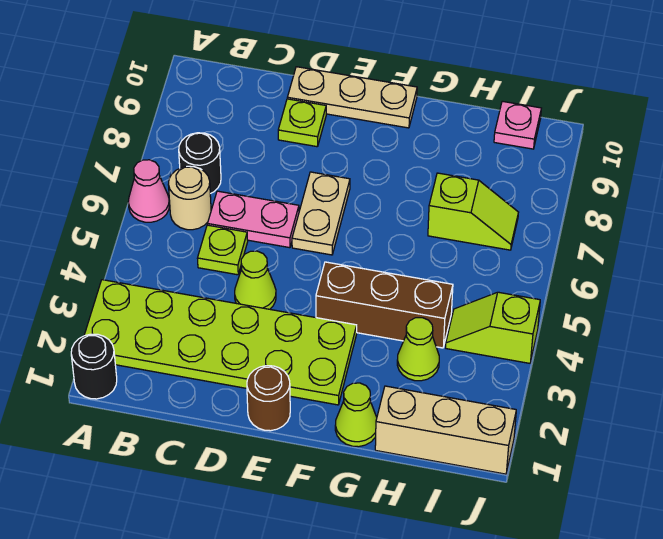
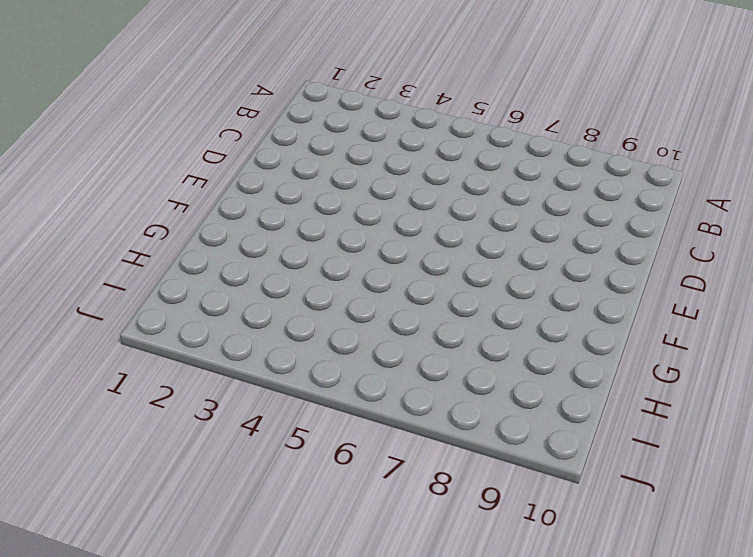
none -> black 1x1 round brick [71,334,117,399]
none -> lime 2x6 plate [84,280,357,405]
none -> pink 1x1 cone [128,160,170,222]

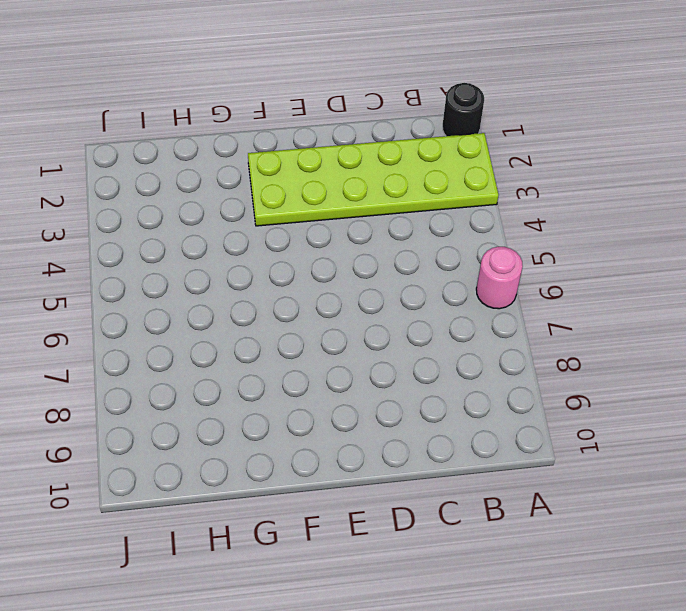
pink 1x1 round brick [476,247,523,309] -> pink 1x1 cone [128,160,170,222]
none -> tan 1x1 round brick [168,166,211,230]
none -> black 1x1 round brick [179,133,221,194]
none -> lime 1x1 plate [197,225,248,275]

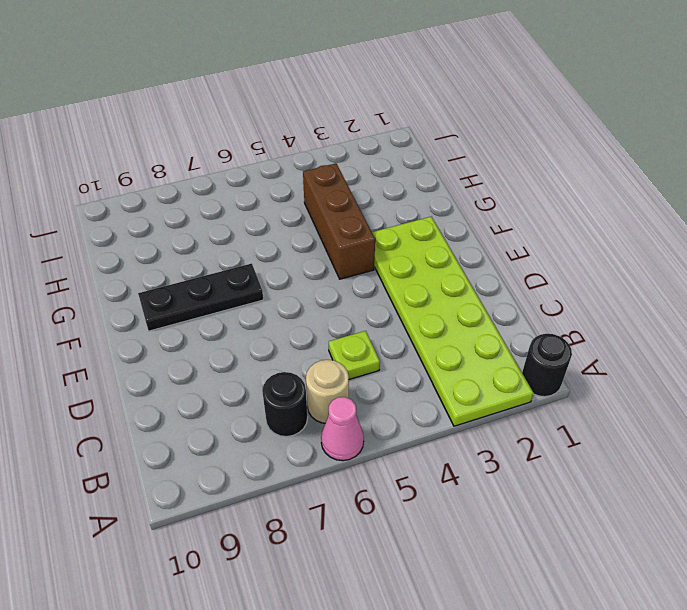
black 1x3 plate [138,263,263,331] -> none
none -> pink 1x2 plate [208,191,299,248]
none -> lime 1x1 cone [235,251,276,309]
none -> lime 1x1 plate [278,99,326,147]

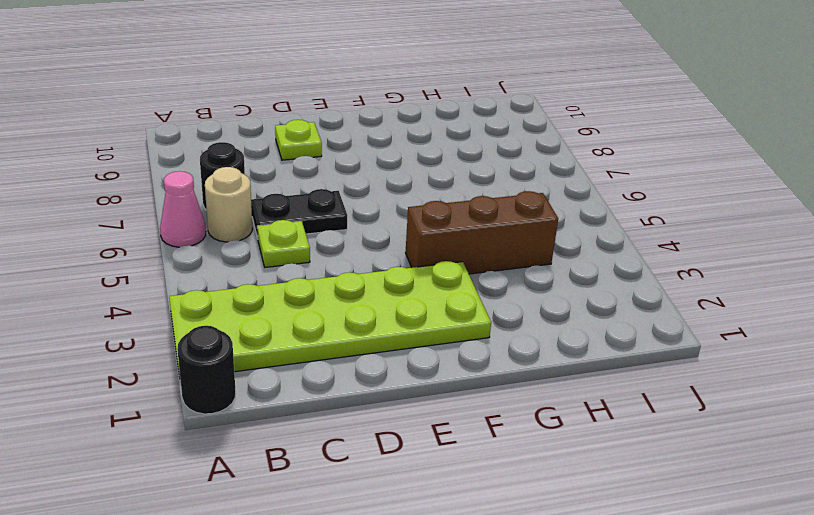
black 1x2 plate [251,189,347,238] -> pink 1x2 plate [208,191,299,248]
none -> lime 1x1 cone [235,251,276,309]
none -> tan 1x3 plate [287,67,417,128]
none -> brown 1x1 round brick [247,366,290,431]

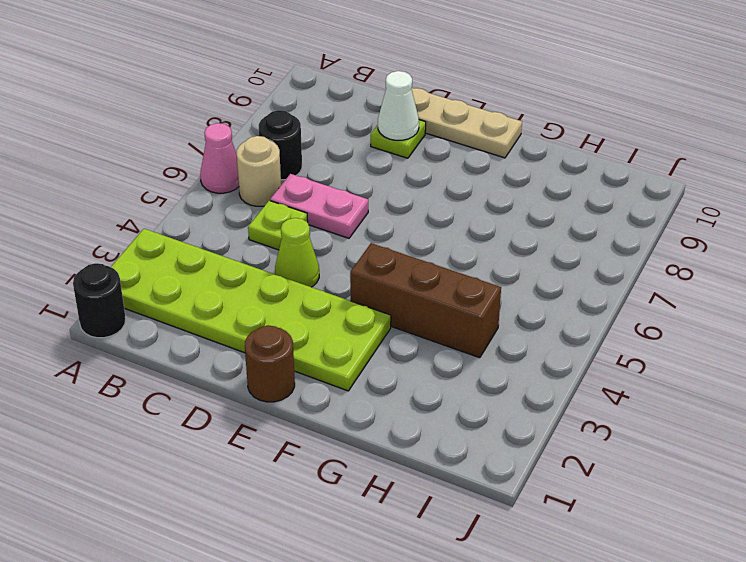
white 1x1 cone [378,71,419,140] -> none
none -> tan 1x2 plate [292,172,350,255]
none -> lime 1x1 cone [335,383,377,447]
none -> tan 1x3 brick [375,386,516,474]

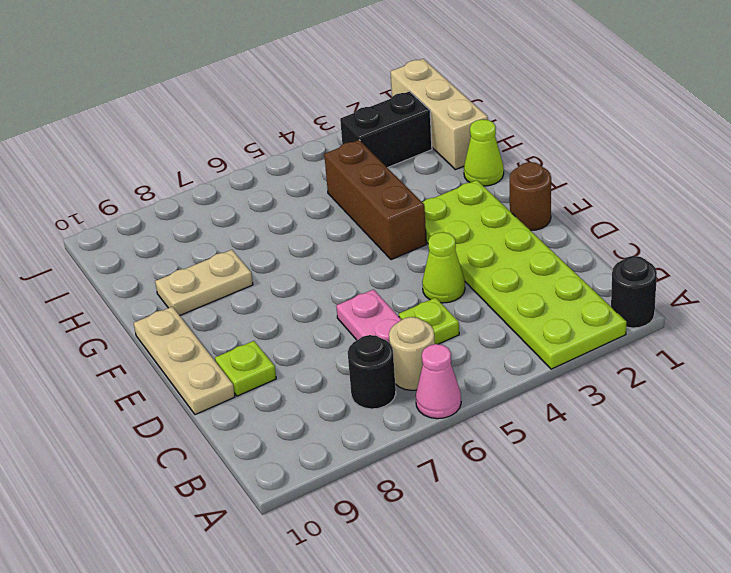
tan 1x2 plate [155,250,253,316] -> tan 1x2 plate moved to [292,172,350,255]
black 1x2 brick [340,91,432,168] -> none
none -> lime 1x1 cone [397,318,439,381]
none -> lime 1x2 slope [428,173,518,250]
none -> lime 1x2 slope [446,292,540,363]

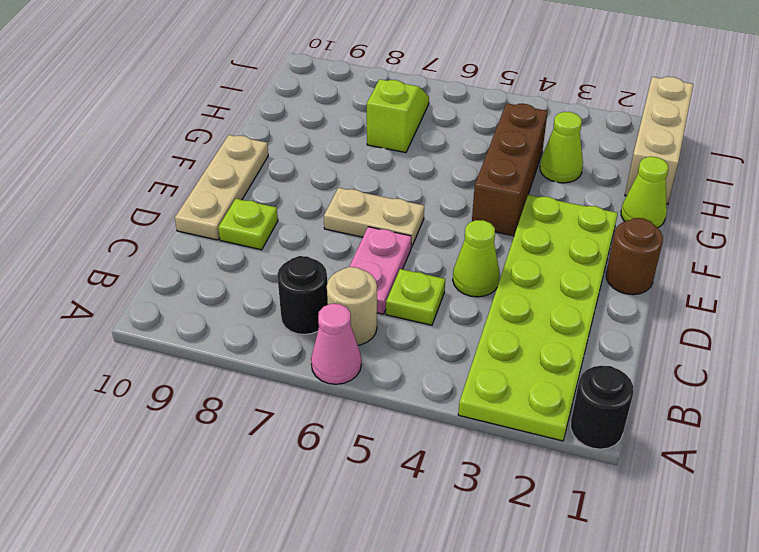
none -> lime 1x2 slope [446,292,540,363]
none -> pink 1x1 plate [494,101,541,149]

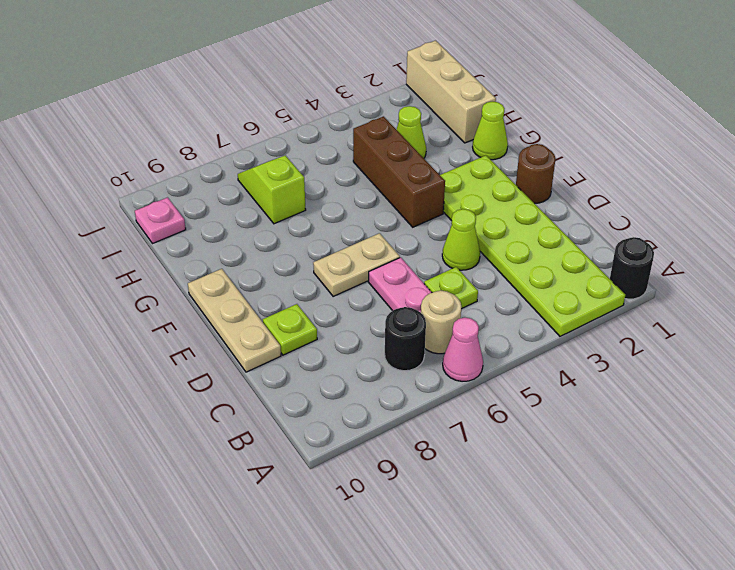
none -> lime 1x2 slope [446,292,540,363]

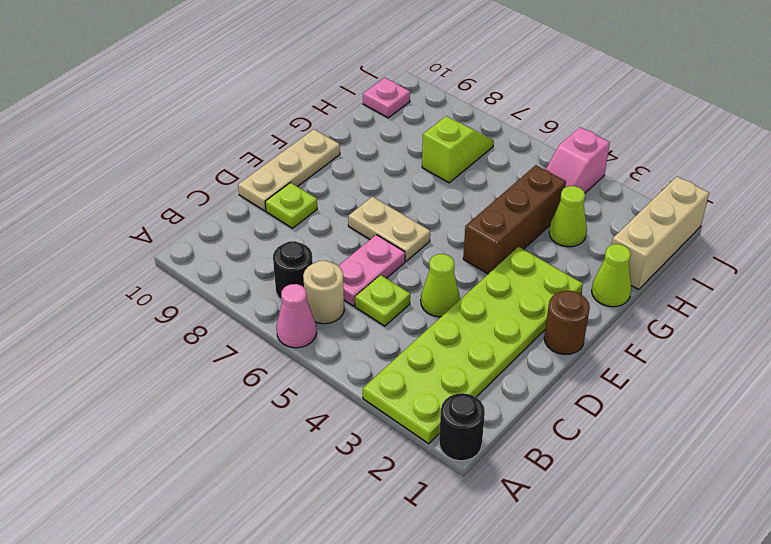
pink 1x2 slope [546,127,610,193] -> lime 1x2 slope [446,292,540,363]

